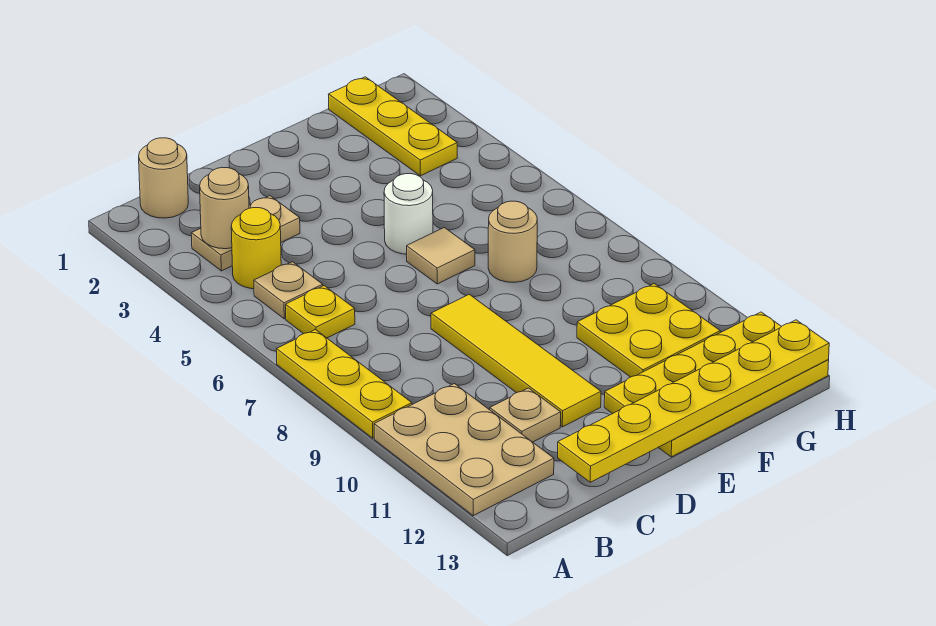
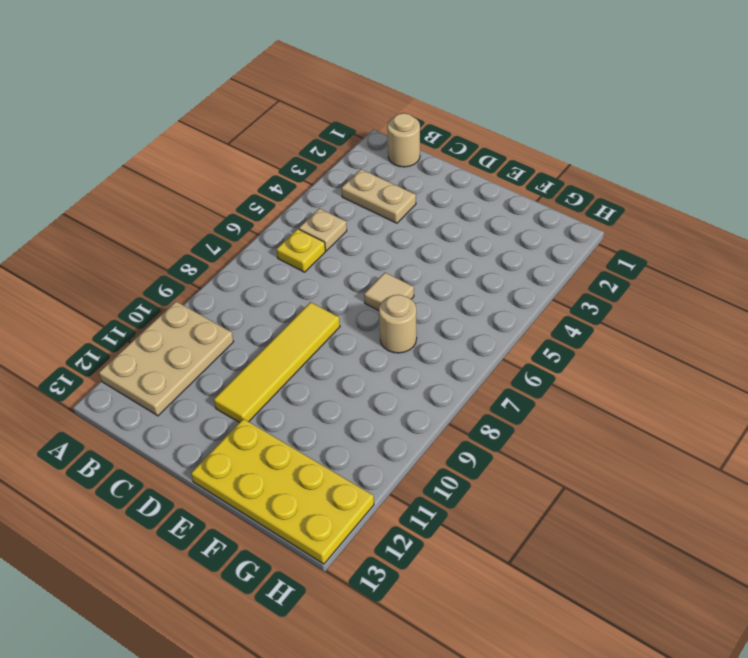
none -> yellow 1x3 plate [276,330,412,438]
none -> yellow 1x1 round brick [231,208,281,289]
none -> tan 1x1 plate [490,388,561,442]

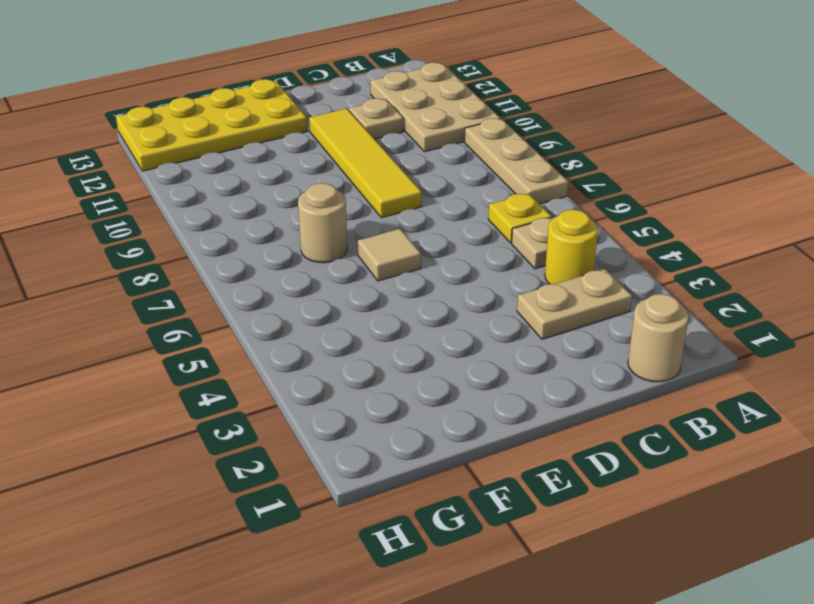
tan 1x3 plate [464,118,568,204] -> yellow 1x3 plate [276,330,412,438]
none -> white 1x1 round brick [384,174,433,254]
none -> yellow 2x2 plate [577,284,720,377]
none -> yellow 1x3 plate [328,77,457,176]

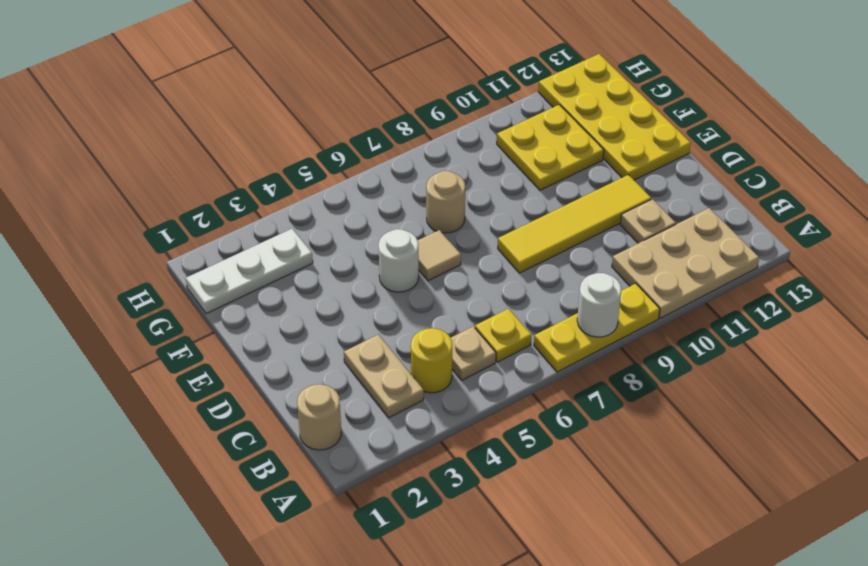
white 1x1 round brick [577,273,621,337] -> none
white 1x3 plate [186,229,313,314] -> yellow 1x3 plate [328,77,457,176]
none -> tan 1x1 round brick [200,168,249,249]
none -> yellow 1x6 plate [558,320,829,482]

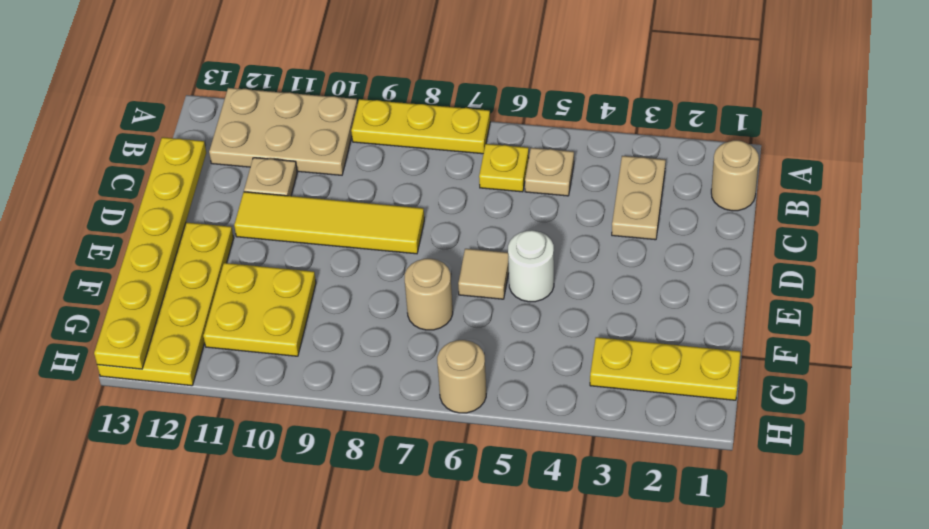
tan 1x1 round brick [437,340,486,413] -> tan 1x1 round brick moved to [200,168,249,249]
none -> yellow 1x1 round brick [231,208,281,289]

